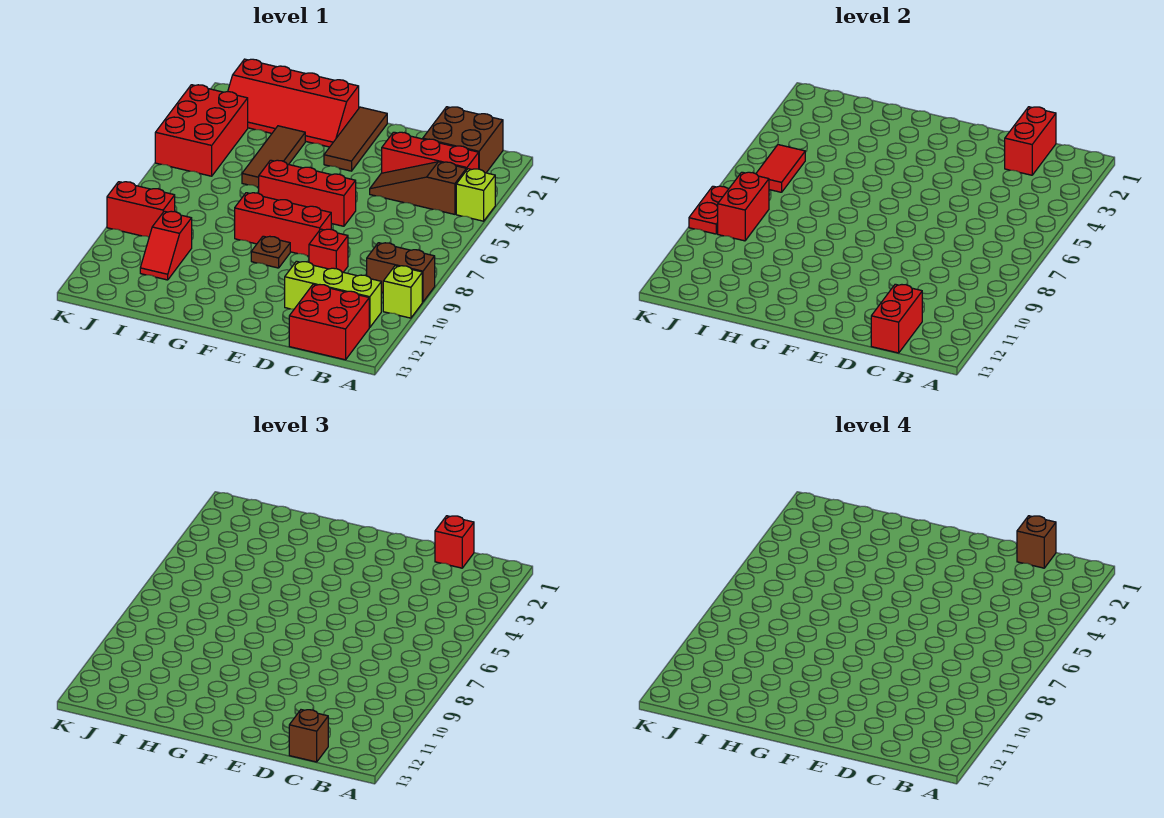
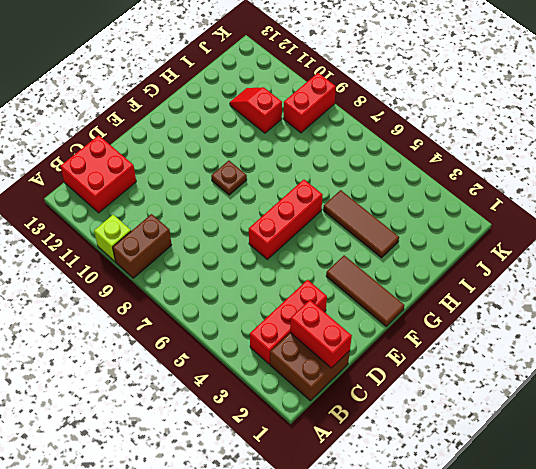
none -> lime 1x1 brick [456,169,495,221]
none -> brown 1x3 slope [370,162,466,214]
none -> lime 1x3 brick [285,261,381,328]

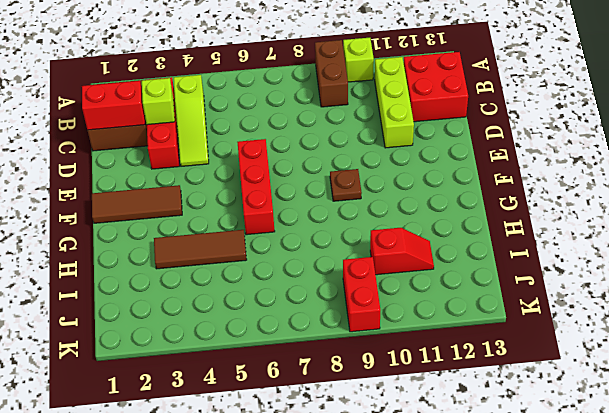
lime 1x3 slope [174,75,209,166] -> brown 1x3 slope [370,162,466,214]
lime 1x1 brick [142,78,175,125] -> lime 1x1 brick moved to [456,169,495,221]
none -> red 1x1 brick [309,229,348,272]
none -> red 1x3 brick [235,193,331,256]
none -> red 2x4 slope [228,59,359,147]

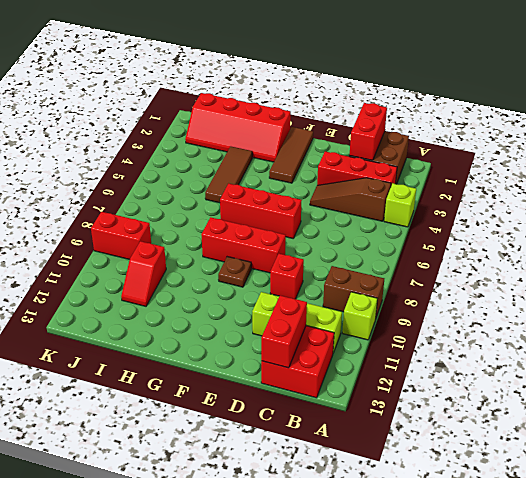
none -> red 2x3 brick [155,85,248,176]
none -> red 1x2 tile [756,145,805,192]
none -> red 1x2 brick [718,172,769,241]

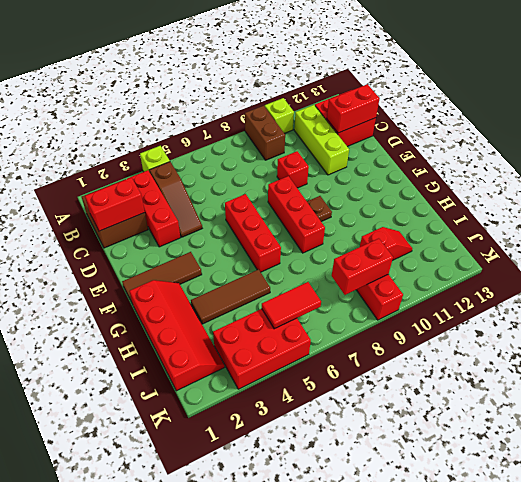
none -> red 1x2 plate [689,186,728,234]
none -> red 1x1 brick [435,516,474,568]
none -> brown 1x1 brick [289,710,328,762]

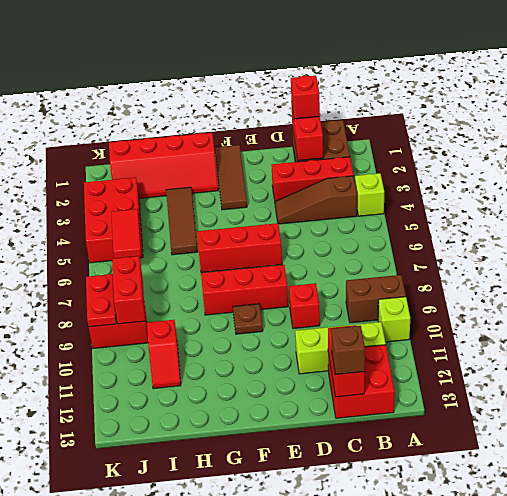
none -> brown 1x1 brick [1017,516,1056,568]

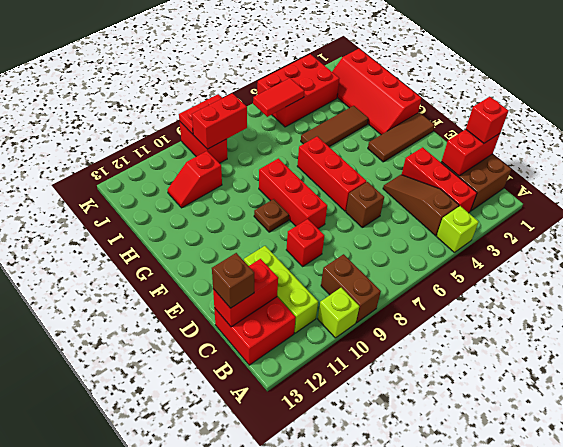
brown 1x1 brick [346,182,384,227] -> brown 1x1 brick moved to [1017,516,1056,568]

